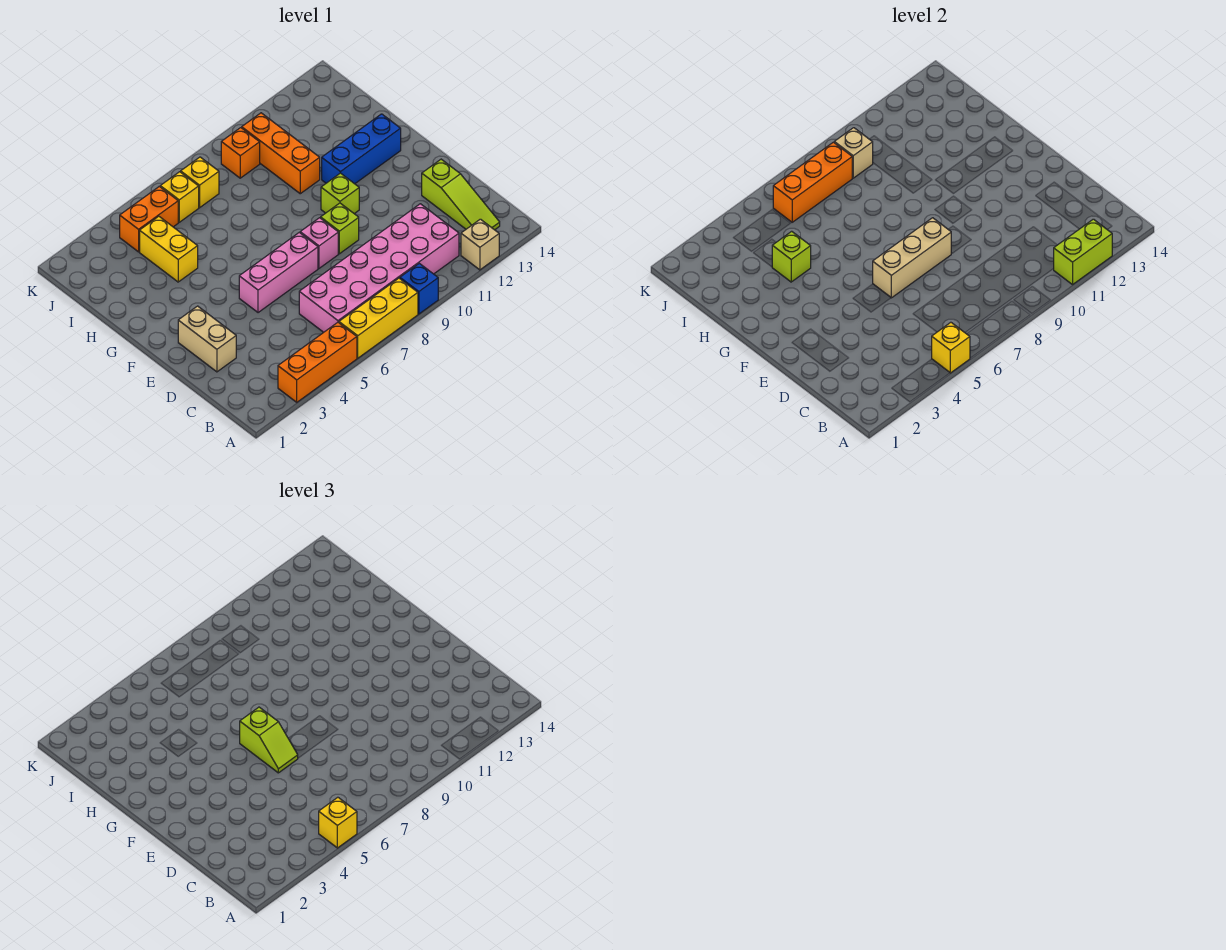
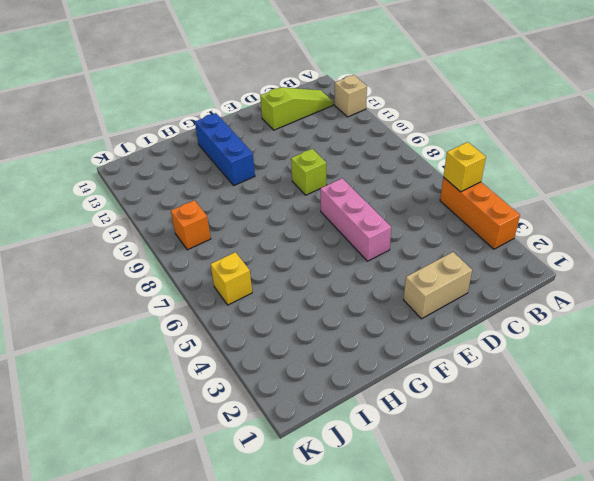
none -> yellow 1x3 brick [339,278,418,358]
none -> blue 1x1 brick [400,263,438,314]
none -> pink 2x6 brick [299,204,459,332]

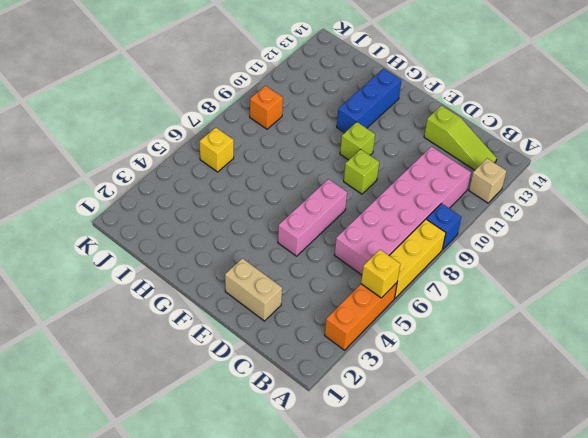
none -> pink 1x1 brick [300,218,338,268]
none -> yellow 1x2 brick [140,216,198,282]
none -> orange 1x3 brick [242,113,320,194]

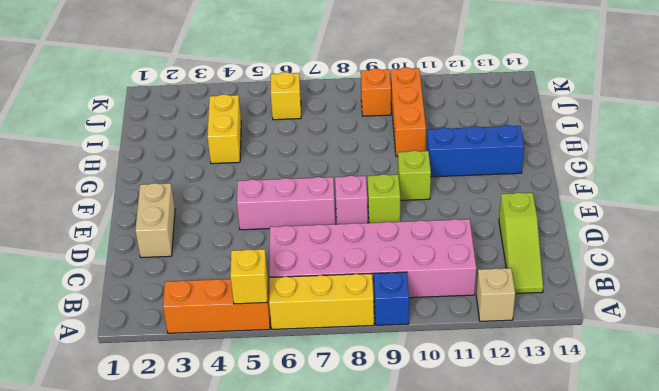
none -> orange 1x2 brick [120,186,178,252]
none -> yellow 1x1 brick [181,157,219,208]
none -> lime 1x2 brick [1053,219,1112,285]

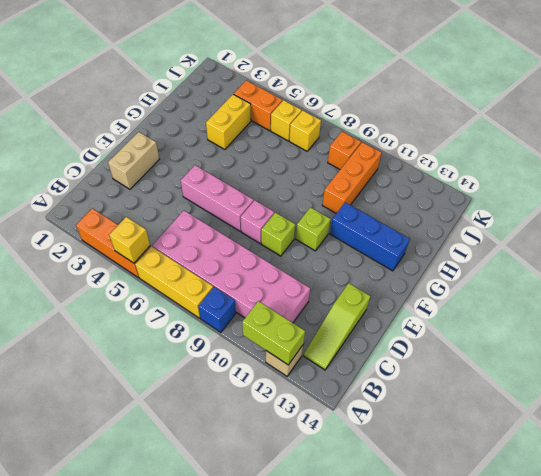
none -> tan 1x3 brick [873,218,951,298]
none -> lime 1x1 brick [772,231,811,282]
none -> orange 1x3 brick [773,142,852,222]

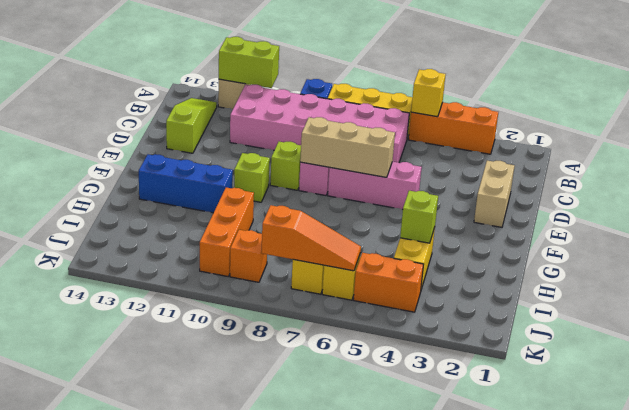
orange 1x3 slope [261,205,361,271] -> orange 1x3 brick [773,142,852,222]
none -> tan 1x1 brick [834,128,873,178]
none -> yellow 1x1 brick [319,797,357,848]
none -> lime 1x2 slope [240,707,298,773]

